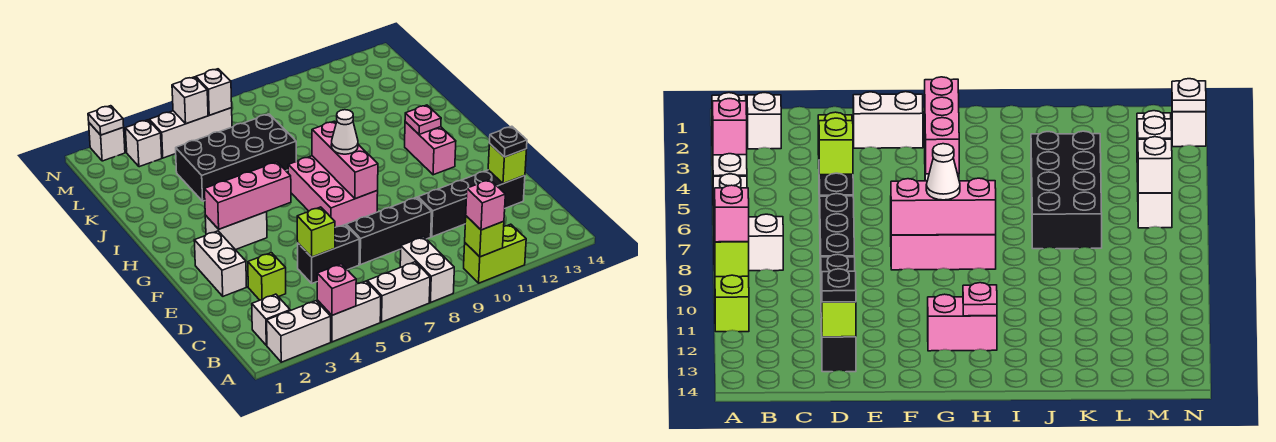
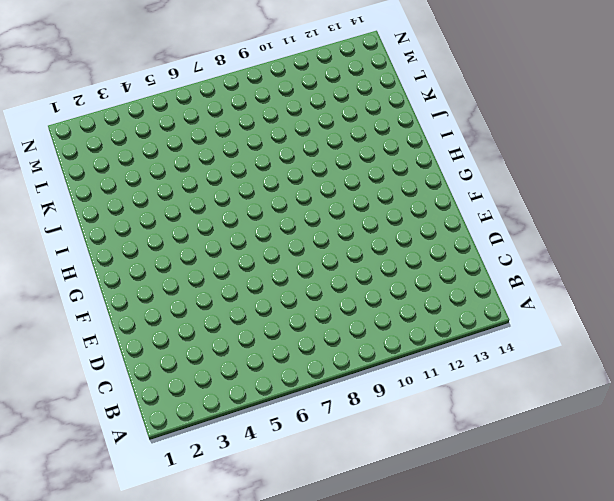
none -> white 1x2 brick [267,301,331,362]
none -> white 1x2 brick [317,281,381,342]
none -> white 1x2 brick [367,262,430,322]
none -> white 1x2 brick [400,237,454,303]

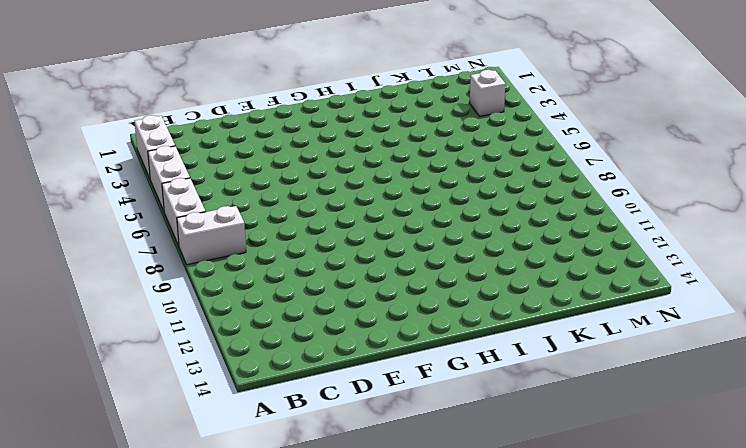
none -> lime 1x2 brick [464,224,526,283]
none -> white 1x1 brick [252,294,290,345]
none -> lime 1x1 brick [248,253,286,300]
none -> black 1x2 brick [298,225,359,283]

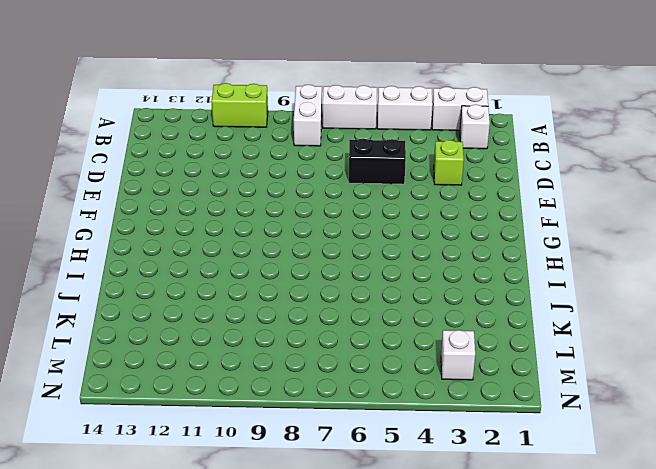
none -> black 1x3 brick [346,197,432,265]
none -> black 1x4 brick [418,170,525,237]
none -> white 1x2 brick [194,231,246,296]
none -> pink 2x3 brick [288,156,378,227]

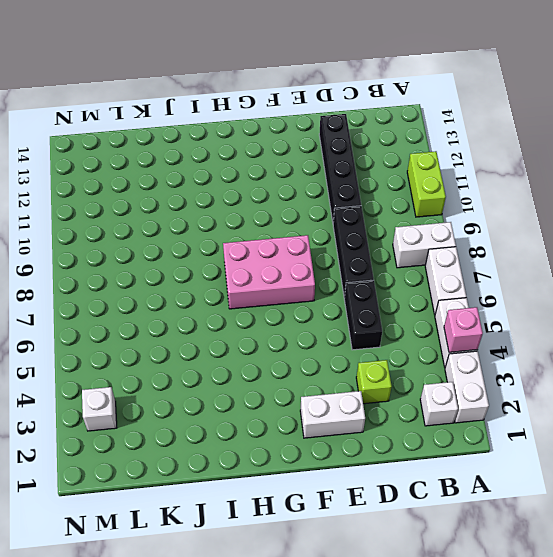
none -> white 1x2 brick [205,212,267,250]
none -> pink 1x2 brick [405,122,456,175]
none -> black 2x4 brick [176,114,296,201]
none -> white 1x3 brick [149,108,232,158]

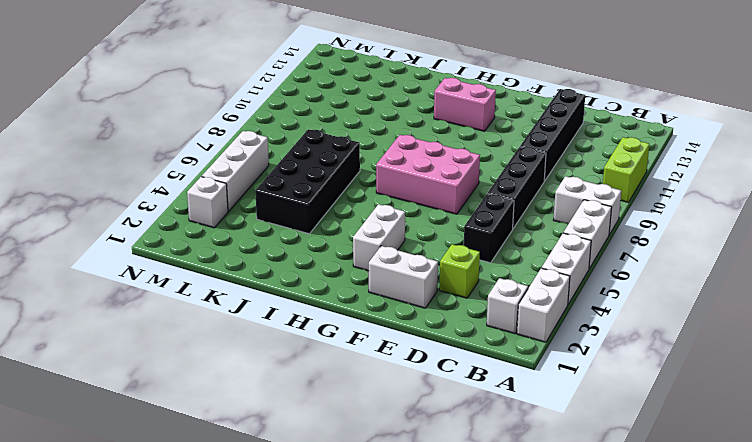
none -> white 1x1 brick [89,123,125,161]
none -> pink 1x1 brick [317,264,356,315]
none -> lime 1x1 brick [465,216,504,257]
none -> lime 1x1 brick [297,207,335,257]

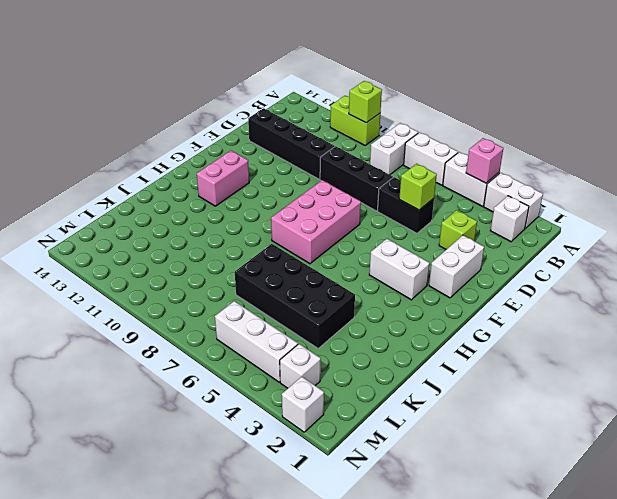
none -> lime 1x1 brick [488,143,527,184]
none -> pink 1x3 brick [312,121,378,199]
none -> pink 1x3 brick [205,162,291,229]
none -> pink 1x1 plate [405,105,441,135]

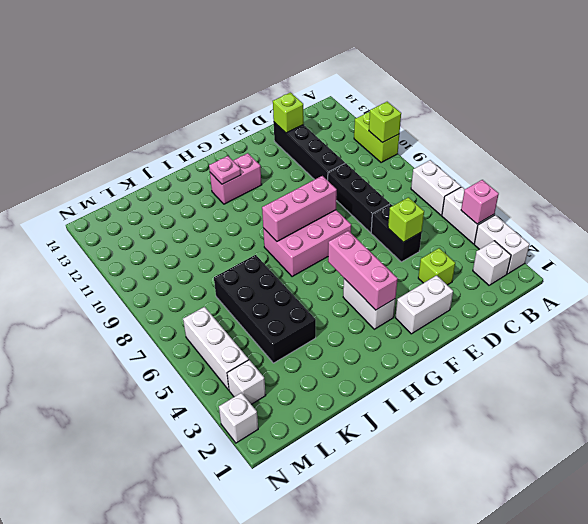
none -> white 1x2 brick [400,237,454,303]
none -> white 1x1 brick [172,77,208,124]
none -> white 1x1 brick [196,69,232,115]
none -> white 1x1 plate [88,106,124,135]

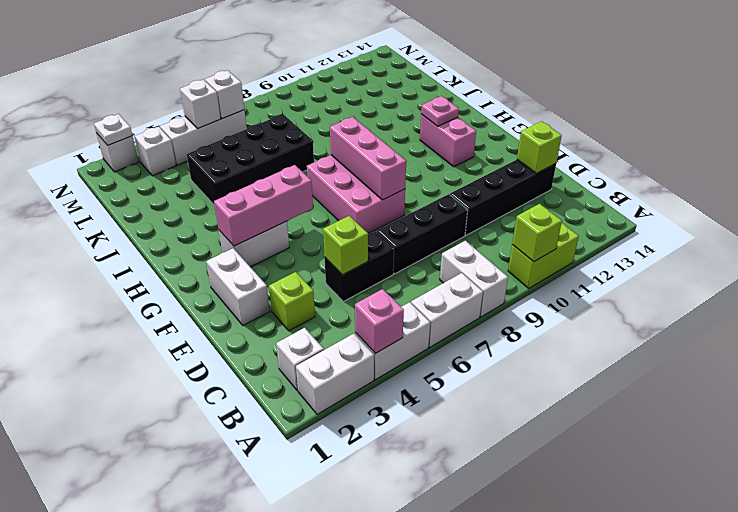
none -> pink 1x1 brick [466,180,505,230]
none -> black 1x1 plate [490,126,527,157]
none -> white 1x1 cone [331,110,358,154]

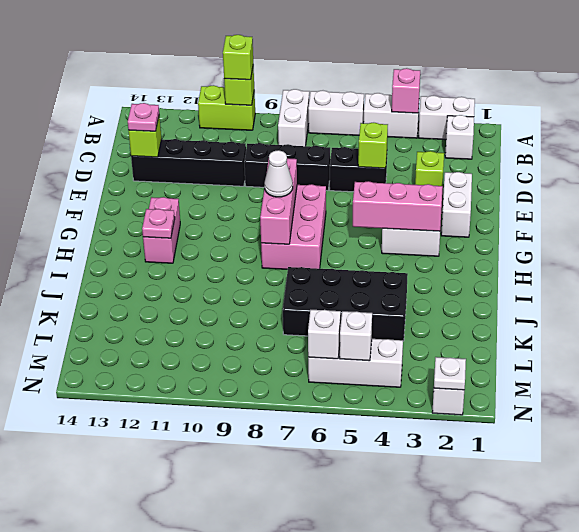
lime 1x1 brick [223,35,253,80] -> pink 1x1 brick [466,180,505,230]
pink 1x1 plate [128,103,159,131] -> black 1x1 plate [490,126,527,157]
none -> white 1x1 brick [125,120,162,167]

